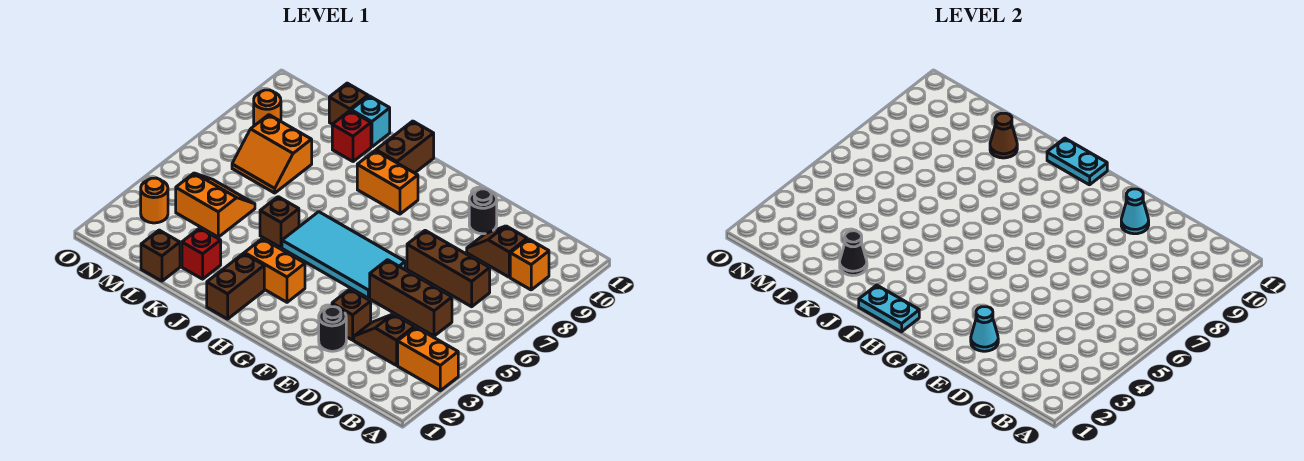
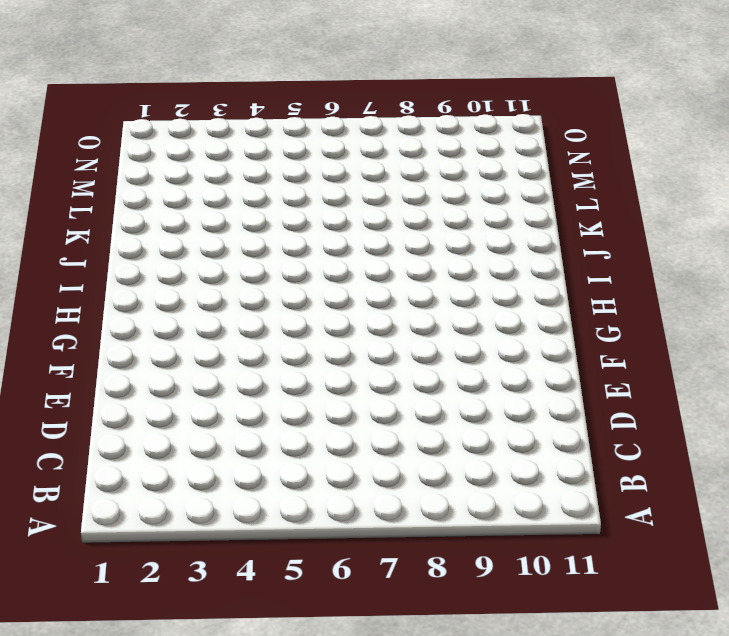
none -> orange 1x2 brick [398,327,458,391]
none -> orange 1x1 brick [510,239,549,290]
none -> brown 1x2 slope [354,314,414,365]
none -> brown 1x3 brick [370,260,452,336]

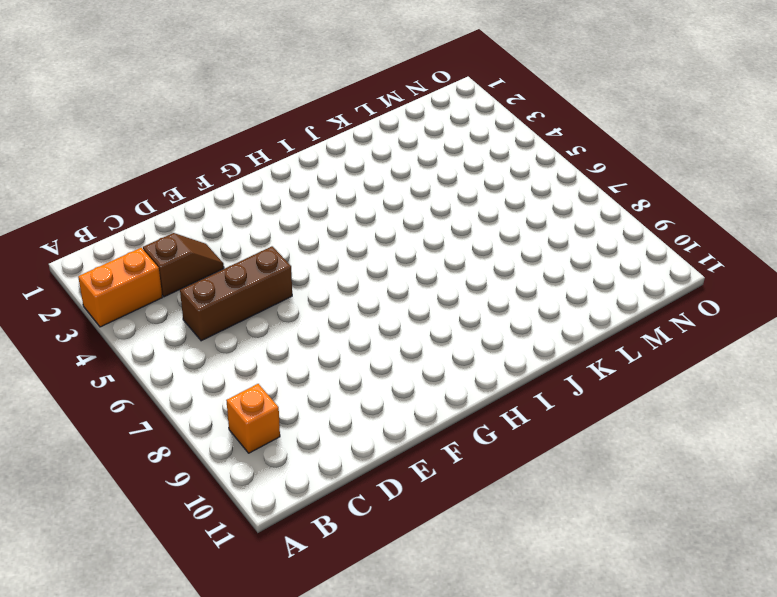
none -> brown 1x3 brick [407,231,490,307]
none -> brown 1x2 slope [467,226,527,277]
none -> black 1x1 round brick [319,307,346,351]
none -> brown 1x1 brick [332,289,371,340]

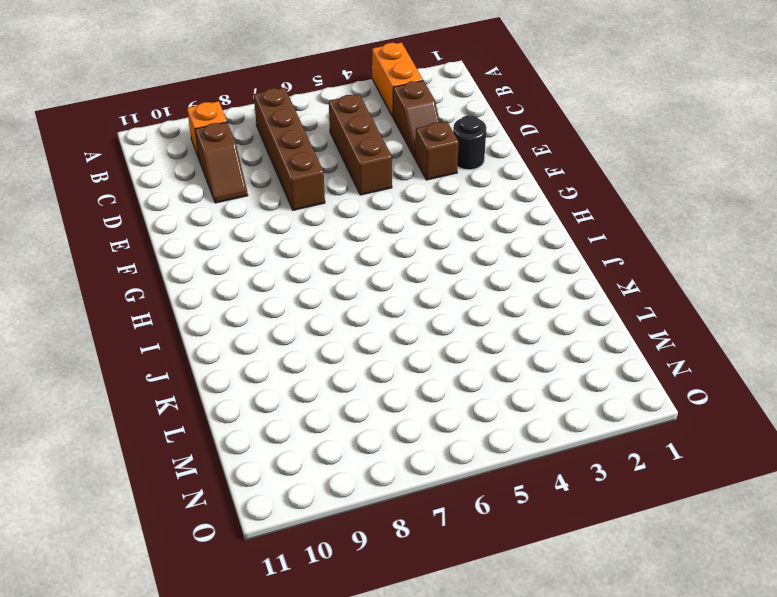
brown 1x4 brick [254,88,325,210] -> brown 1x3 brick [407,231,490,307]
none -> black 1x1 round brick [469,189,497,234]
none -> cyan 2x4 tile [282,212,405,298]
none -> orange 1x2 brick [244,239,305,302]
none -> orange 1x2 brick [357,151,418,214]

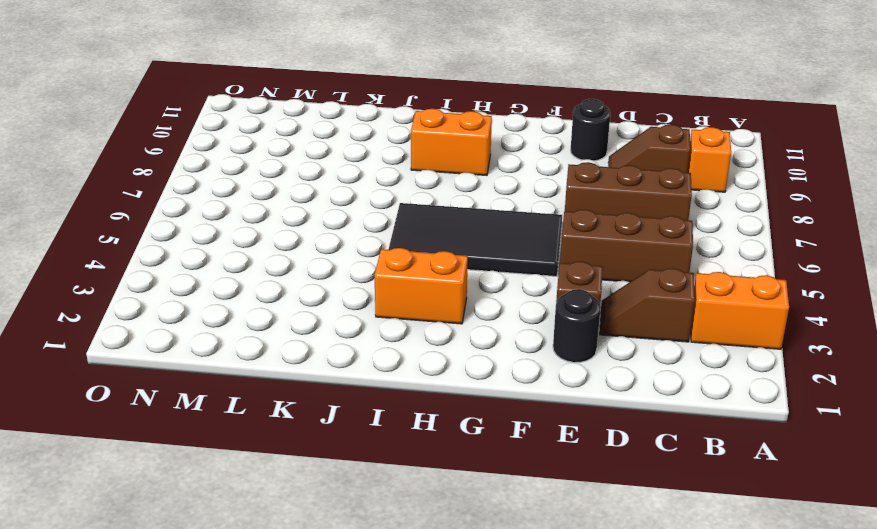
black 2x4 tile [388,203,562,276] -> cyan 2x4 tile [282,212,405,298]
none -> brown 1x2 brick [207,253,264,319]
none -> brown 1x2 brick [376,121,434,173]
none -> brown 1x1 brick [260,197,299,248]
none -> red 1x1 brick [182,228,221,279]

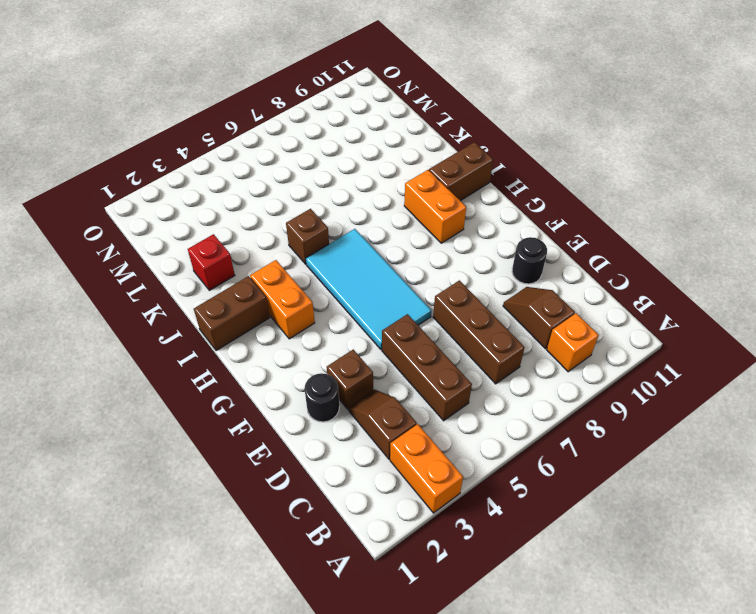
none -> red 1x1 brick [332,111,371,162]
none -> cyan 1x1 brick [351,96,390,147]
none -> brown 1x1 brick [141,230,180,281]
none -> orange 2x2 slope [176,173,255,237]

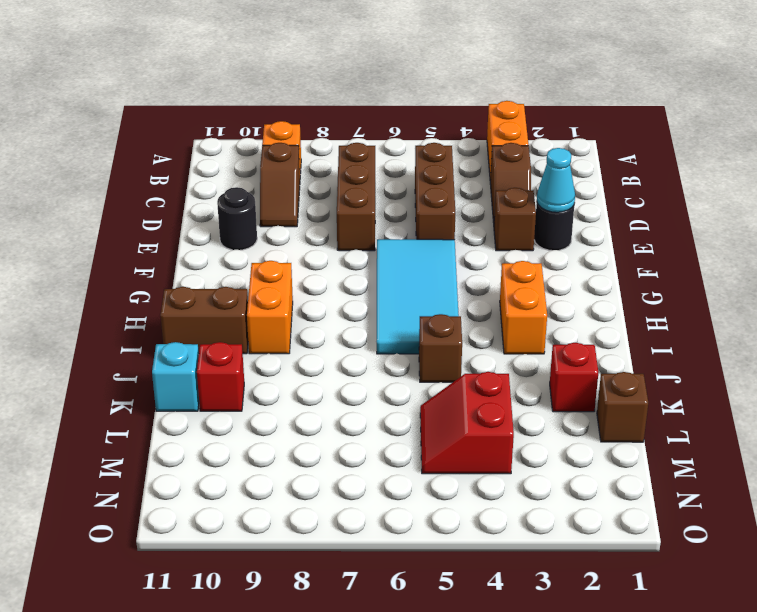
red 2x2 slope [420,372,514,474] -> orange 2x2 slope [176,173,255,237]
none -> brown 1x2 brick [207,253,264,319]
none -> orange 2x2 slope [232,115,312,193]
none -> brown 1x1 brick [329,83,368,124]
none -> orange 1x1 round brick [141,178,168,223]

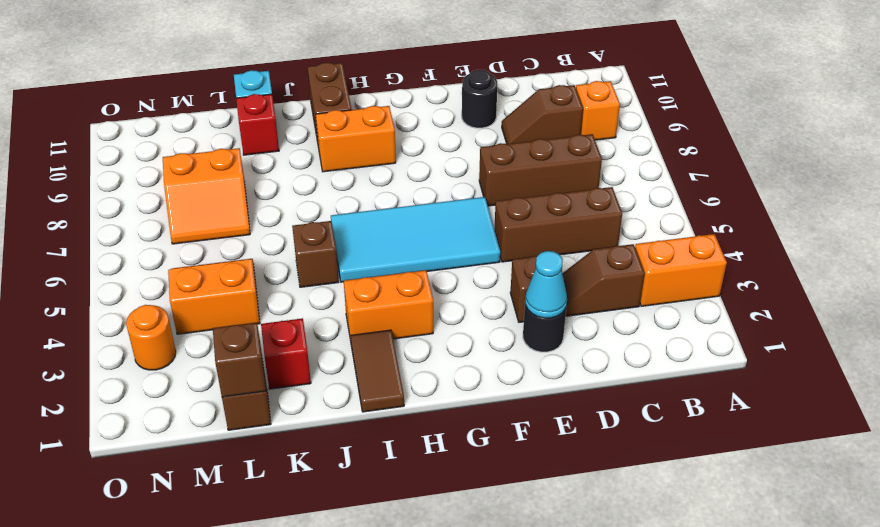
brown 1x2 tile [351,330,404,412] -> brown 1x2 brick [207,253,264,319]
brown 1x1 brick [213,322,266,397] -> brown 1x1 brick moved to [329,83,368,124]
none -> orange 1x1 round brick [254,90,281,126]
none -> cyan 1x1 cone [1121,189,1149,234]
none -> cyan 1x2 plate [859,285,919,332]
none -> cyan 1x2 plate [1047,138,1107,185]

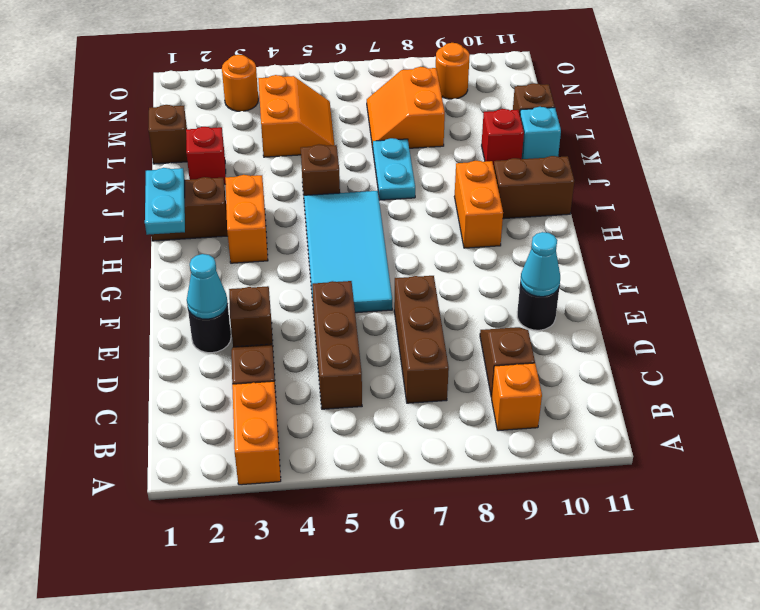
cyan 1x2 plate [373,138,415,200] -> cyan 1x2 plate moved to [1047,138,1107,185]
none -> black 1x1 cone [840,231,867,276]
none -> brown 1x1 cone [990,113,1017,158]

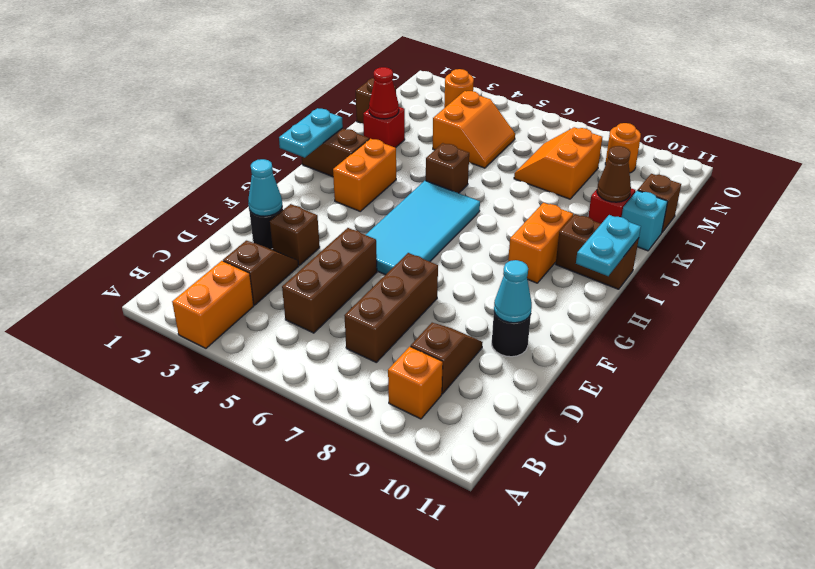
red 1x1 cone [369,67,399,119] -> black 1x1 cone [840,231,867,276]

